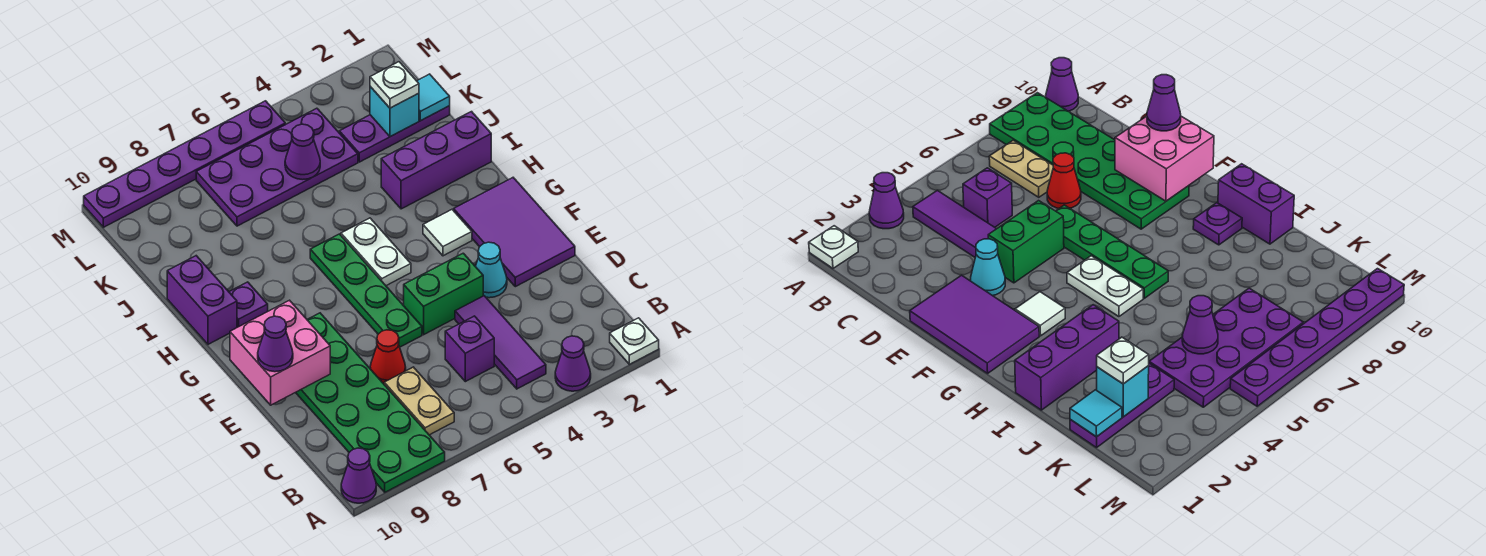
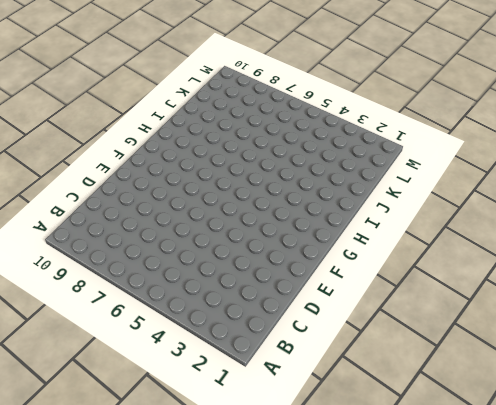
none -> white 1x1 plate [610,318,659,364]
none -> purple 1x1 cone [555,336,591,391]
none -> green 2x6 plate [296,313,445,492]

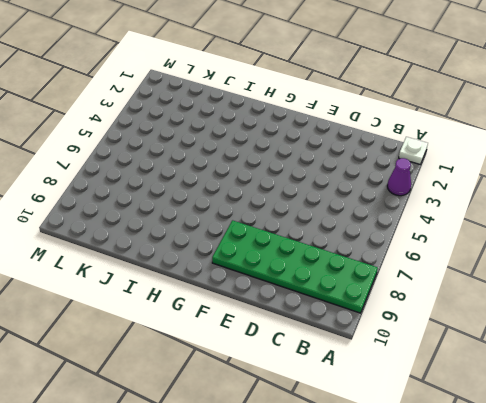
none -> purple 1x1 cone [341,448,376,503]
none -> purple 1x3 tile [455,296,546,389]
none -> tan 1x2 plate [384,367,454,435]

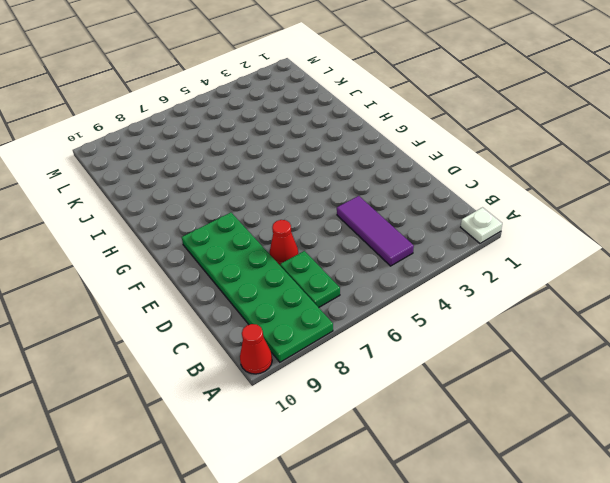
red 1x1 cone [240,324,272,374] -> purple 1x1 cone [341,448,376,503]
green 1x2 plate [280,251,340,308] -> tan 1x2 plate [384,367,454,435]
none -> purple 1x1 cone [555,336,591,391]
none -> purple 1x1 brick [445,316,494,382]
none -> purple 2x3 tile [454,178,575,287]

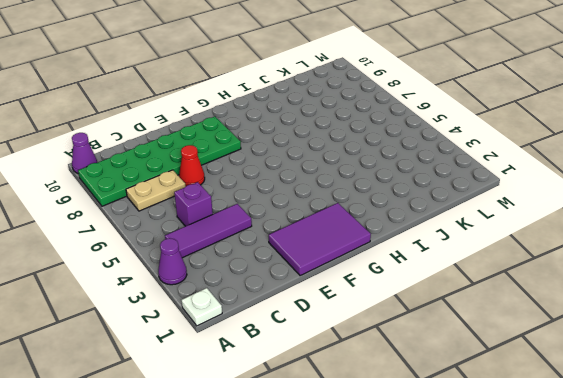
none -> cyan 1x1 cone [475,242,507,298]
none -> green 1x2 brick [404,253,483,335]
none -> green 1x4 plate [310,234,422,347]

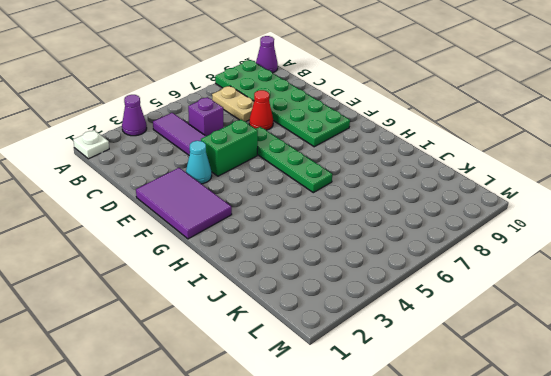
none -> white 1x1 tile [423,210,472,256]
none -> white 1x2 plate [341,218,411,286]
none -> purple 1x1 plate [229,282,268,327]

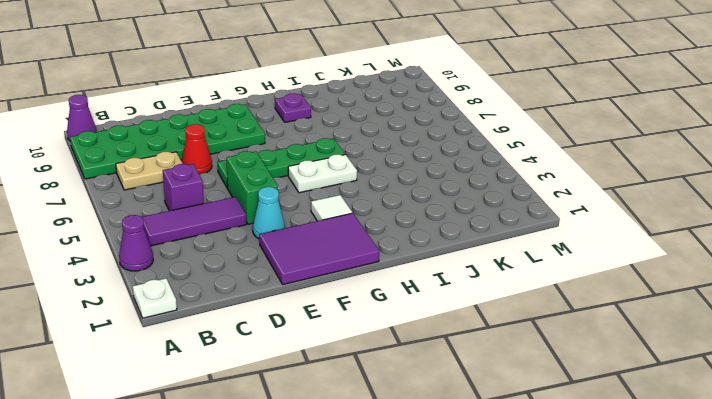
none -> purple 1x2 brick [167,256,237,344]
none -> purple 1x3 brick [381,112,491,209]
none -> purple 1x3 plate [339,106,450,162]

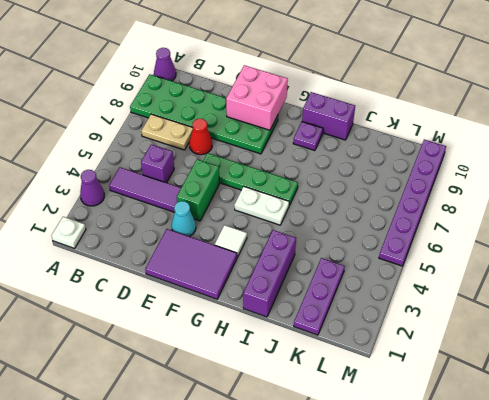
none -> purple 2x4 plate [196,108,358,226]
none -> cyan 1x1 tile [417,74,450,121]
none -> cyan 1x1 brick [370,87,419,137]

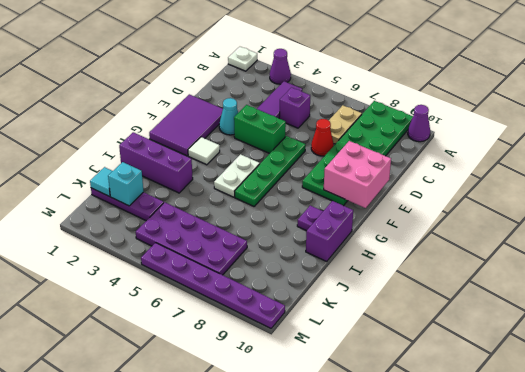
none -> purple 1x1 cone [285,124,320,180]
none -> purple 1x1 cone [258,316,293,372]
none -> white 1x1 plate [370,62,419,108]

